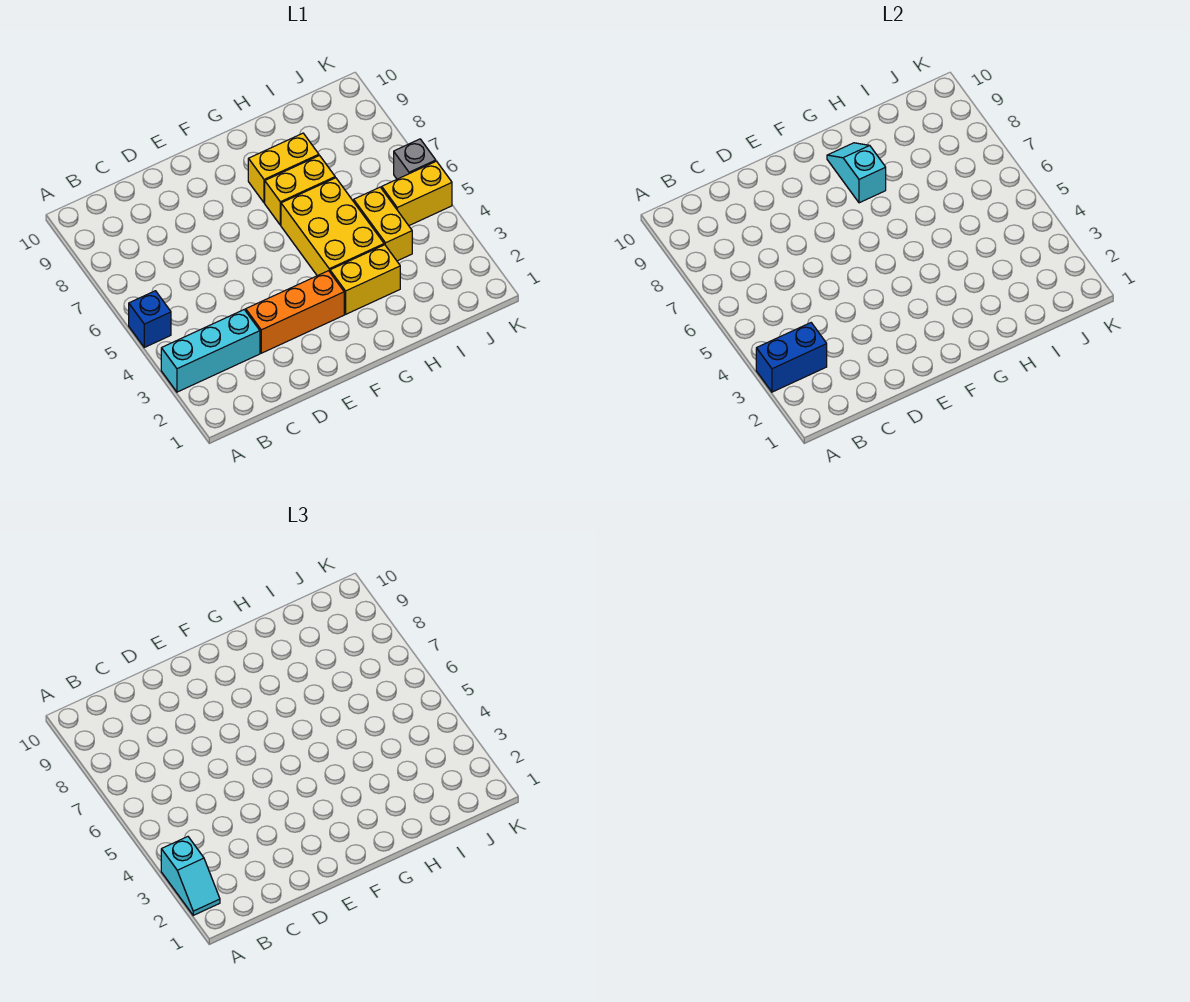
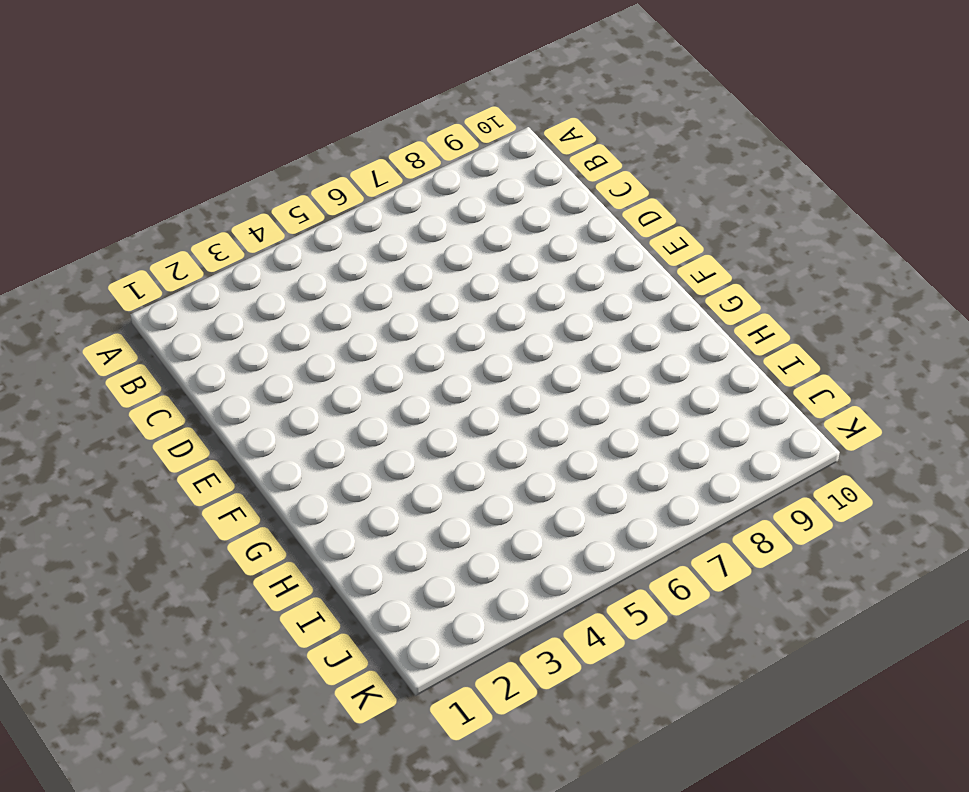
none -> cyan 1x3 brick [161,310,260,392]
none -> blue 1x1 brick [129,291,171,347]
none -> orange 1x3 brick [246,271,344,353]

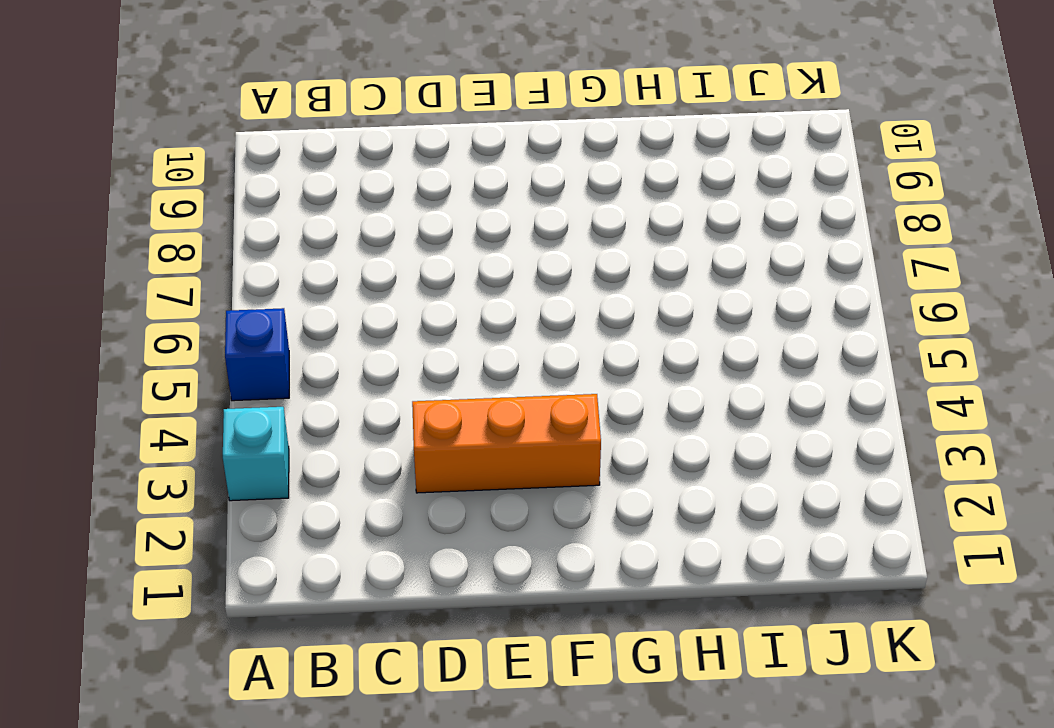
cyan 1x1 brick [223,407,289,501] -> cyan 1x3 brick [161,310,260,392]
none -> yellow 1x2 brick [330,245,400,314]
none -> yellow 2x3 brick [281,178,384,276]
none -> yellow 1x2 brick [265,156,335,225]

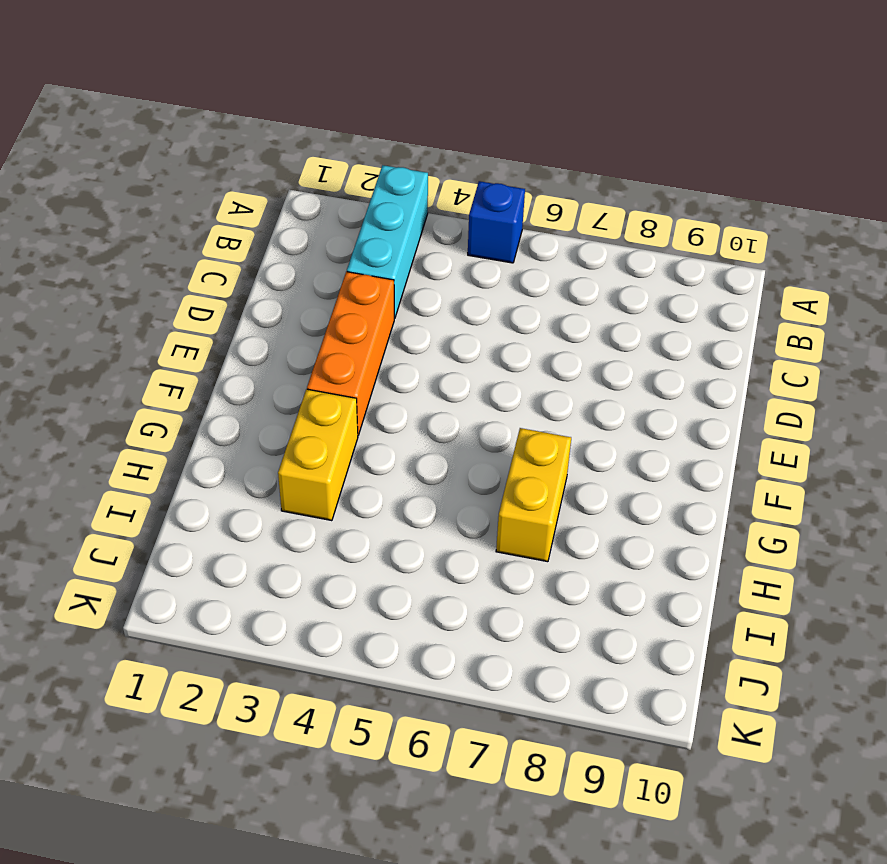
none -> yellow 2x3 brick [281,178,384,276]
none -> yellow 1x2 brick [248,133,319,203]
none -> yellow 1x2 brick [354,187,412,261]

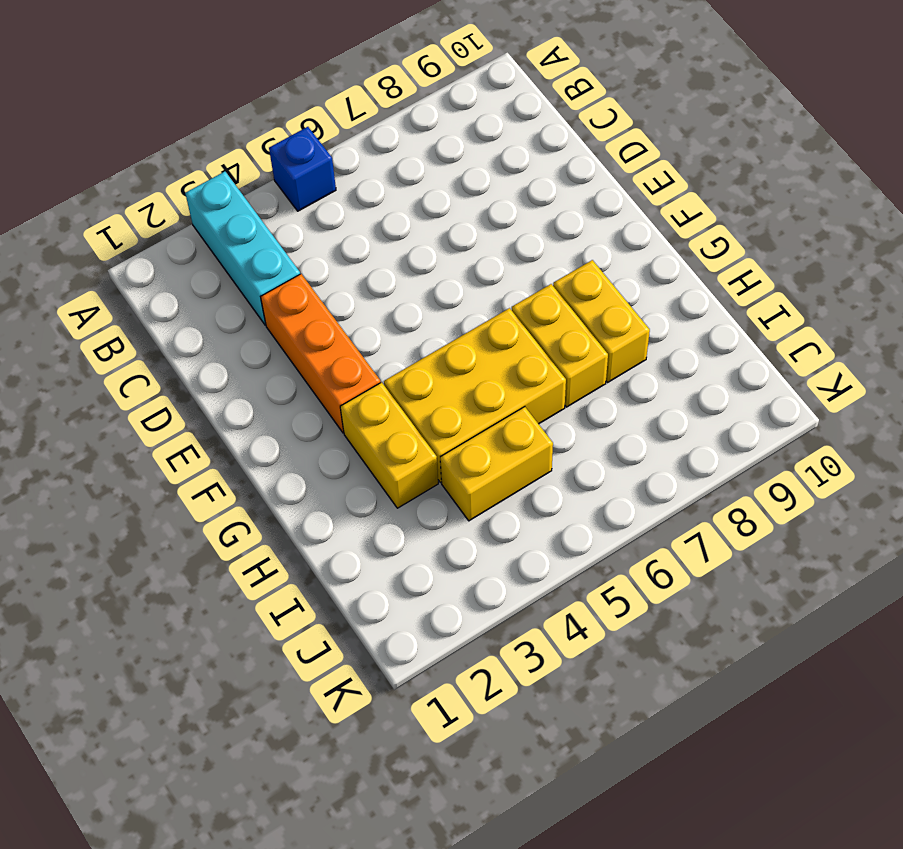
none -> yellow 1x2 brick [382,161,452,226]
none -> grey 1x1 brick [394,139,436,179]
none -> blue 1x2 brick [756,323,827,392]

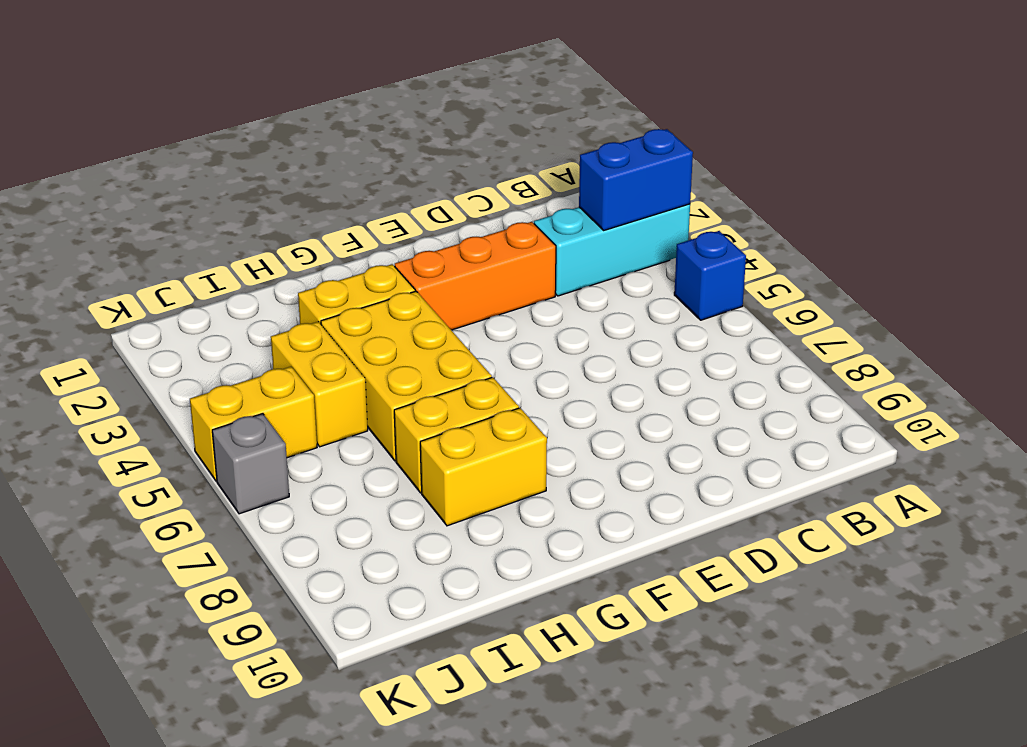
none -> cyan 1x2 slope [827,143,886,203]
none -> cyan 1x2 slope [161,837,220,915]

